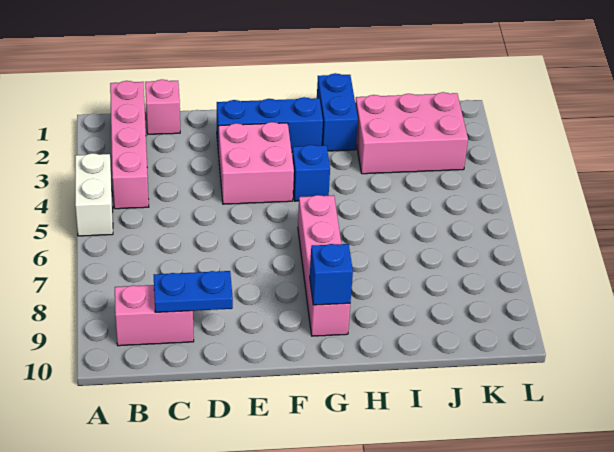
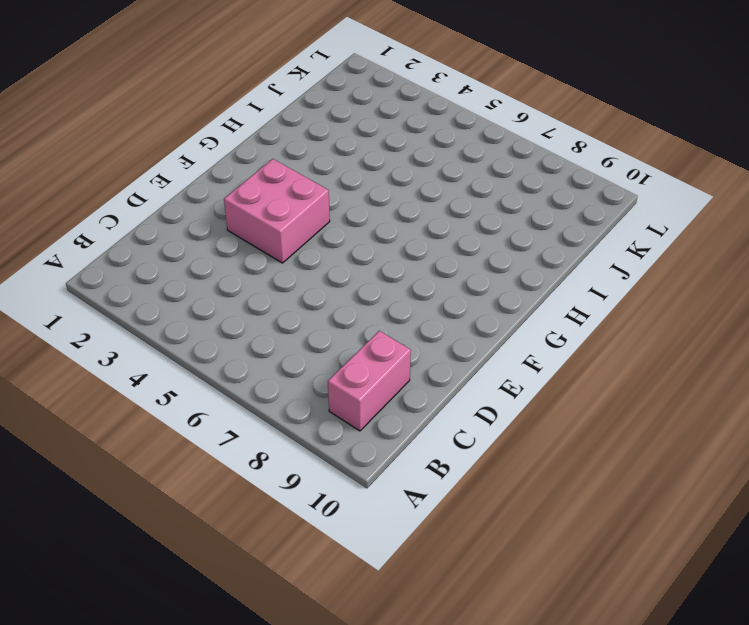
none -> white 1x2 brick [75,153,113,236]
none -> pink 1x4 brick [110,81,149,209]
none -> pink 1x1 brick [145,80,180,134]

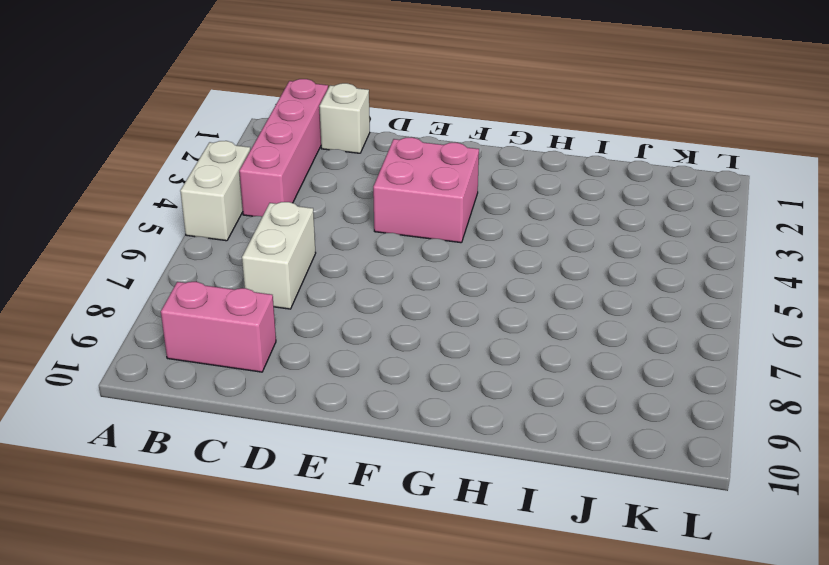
white 1x1 brick [319,83,370,153] -> pink 1x1 brick [145,80,180,134]
white 1x2 brick [242,202,316,309] -> none
none -> blue 1x3 brick [217,97,323,154]
none -> blue 1x1 brick [292,145,330,201]
none -> pink 1x4 brick [298,195,350,336]

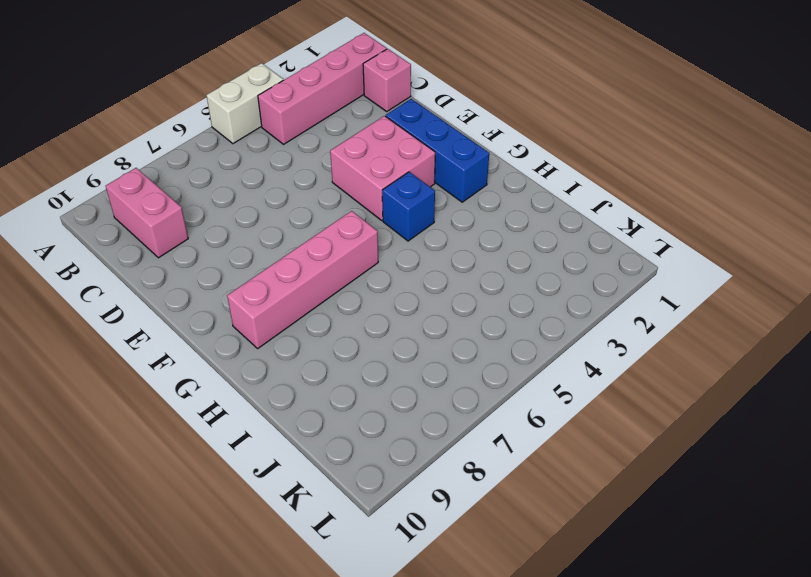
none -> blue 1x2 brick [317,73,358,151]
none -> pink 2x3 brick [355,92,468,174]
none -> blue 1x2 plate [154,271,233,312]

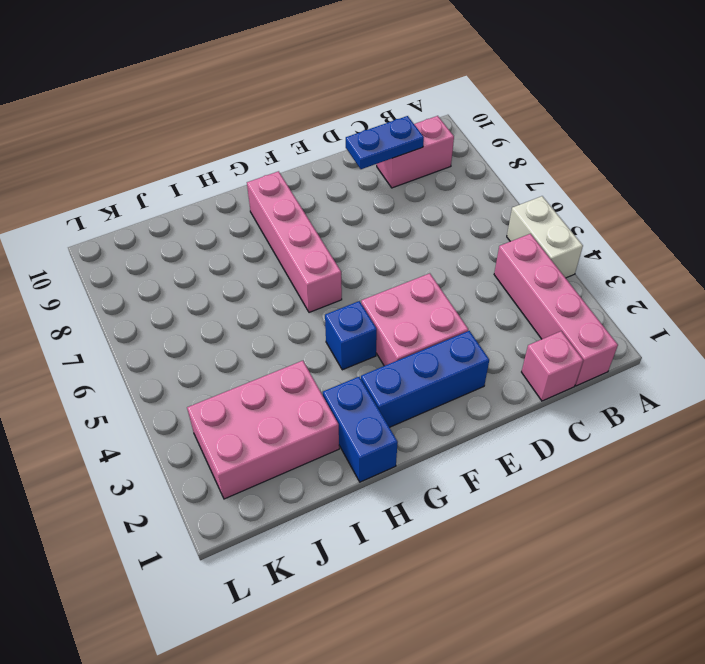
none -> blue 1x1 brick [310,244,353,305]

